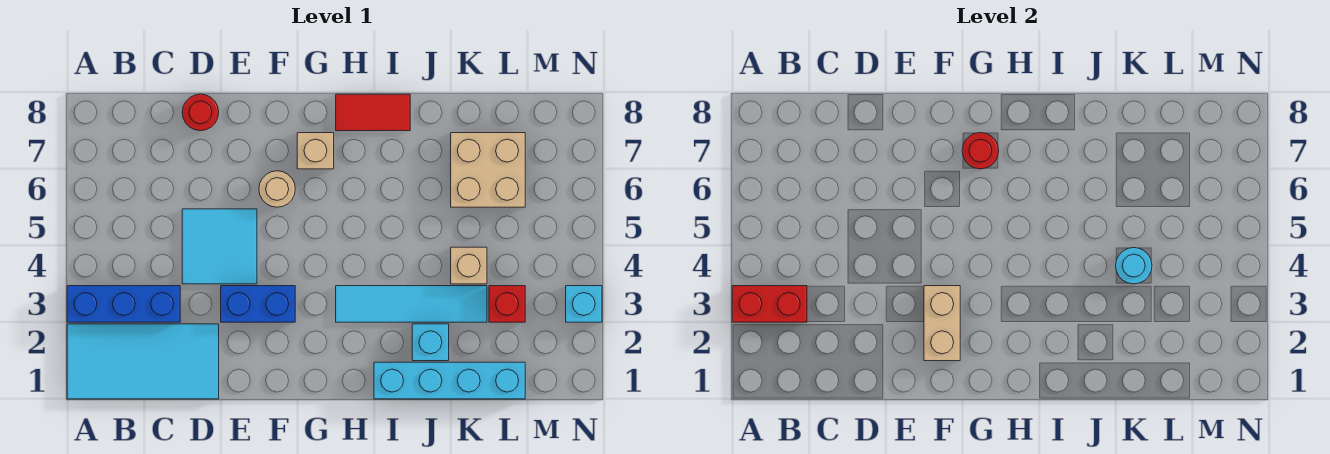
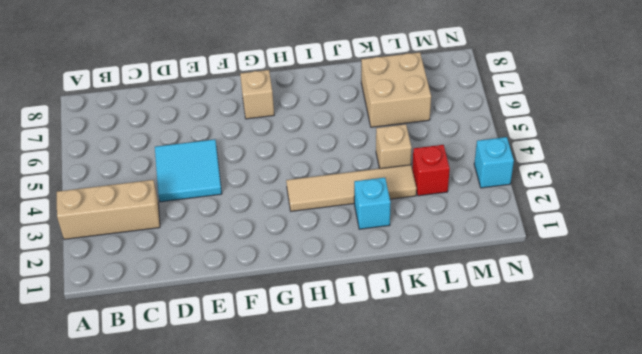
tan 1x3 brick [57,180,160,239] -> blue 1x3 brick [67,286,180,322]
tan 1x4 tile [286,165,417,211] -> cyan 1x4 tile [336,286,487,322]
none -> cyan 2x4 tile [67,324,219,399]
none -> red 1x1 round brick [182,94,219,131]
none -> blue 1x2 brick [221,286,295,322]

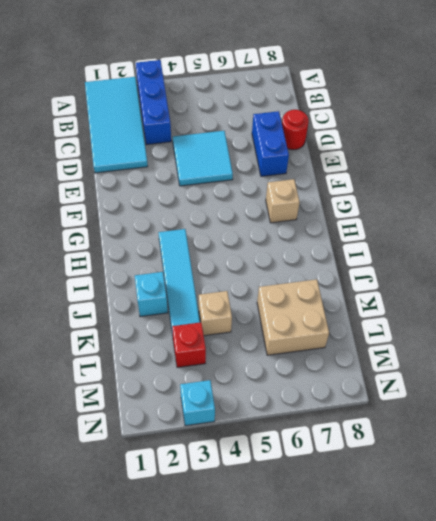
blue 1x2 brick [252,111,289,176] -> blue 1x2 brick moved to [221,286,295,322]
none -> tan 1x1 round brick [259,171,295,207]
none -> red 1x2 tile [336,94,410,131]
none -> cyan 1x4 brick [374,362,525,399]

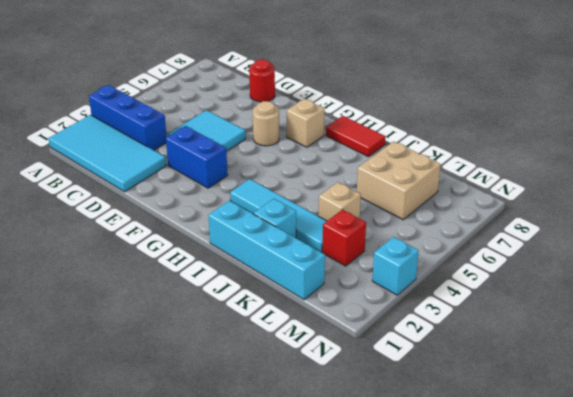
none -> red 1x2 brick [732,286,807,322]
none -> tan 1x2 brick [924,286,960,361]
none -> red 1x1 round brick [962,133,999,169]

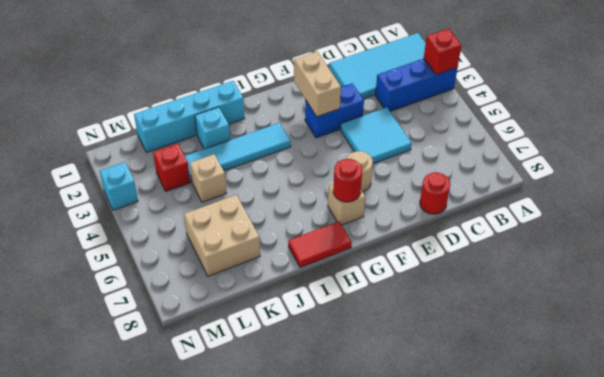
red 1x1 brick [424,29,461,75] -> red 1x2 brick [732,286,807,322]
none -> cyan 1x1 round brick [1116,248,1152,284]

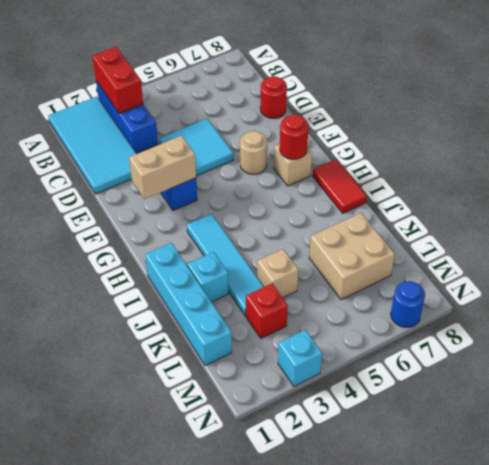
blue 1x1 round brick [391,281,425,327] -> none
none -> cyan 1x1 round brick [1116,248,1152,284]

